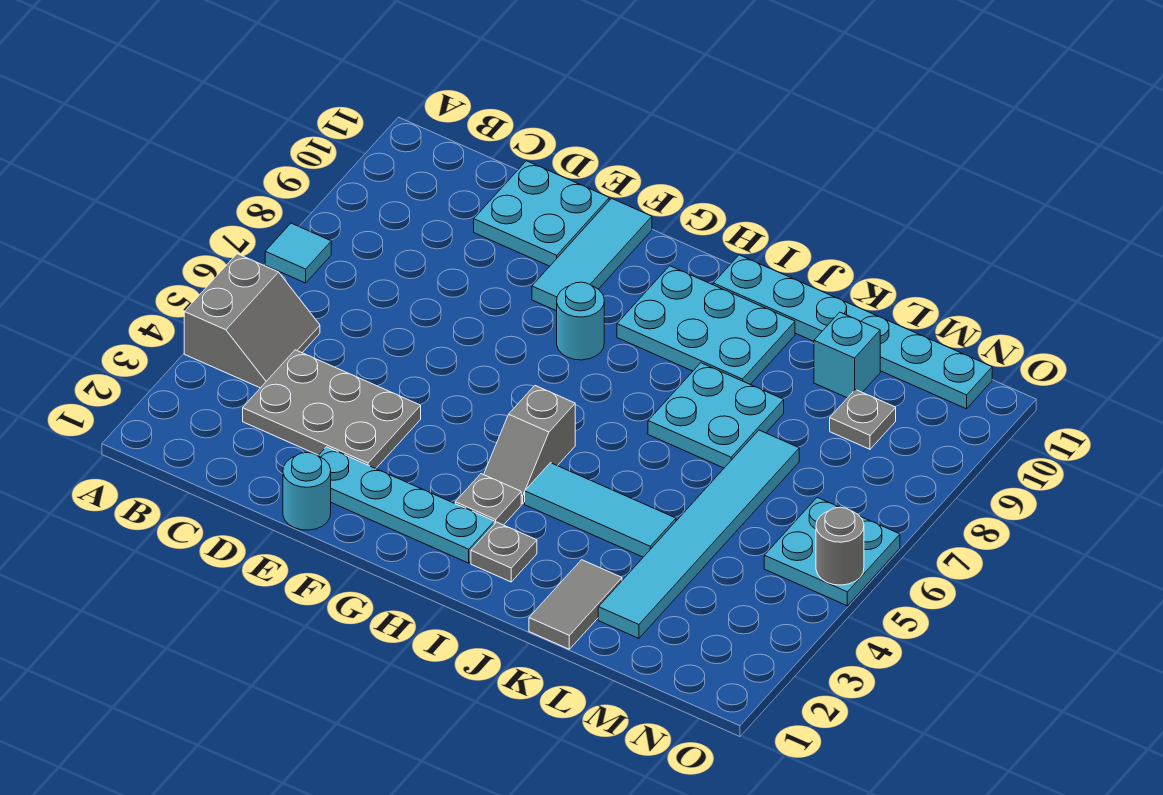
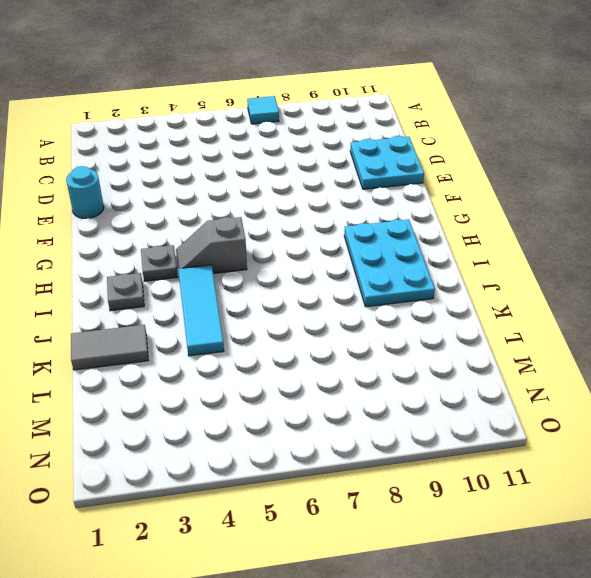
none -> grey 2x2 slope [184,254,320,388]
none -> grey 2x3 plate [243,350,421,469]
none -> cyan 1x4 plate [318,447,494,563]

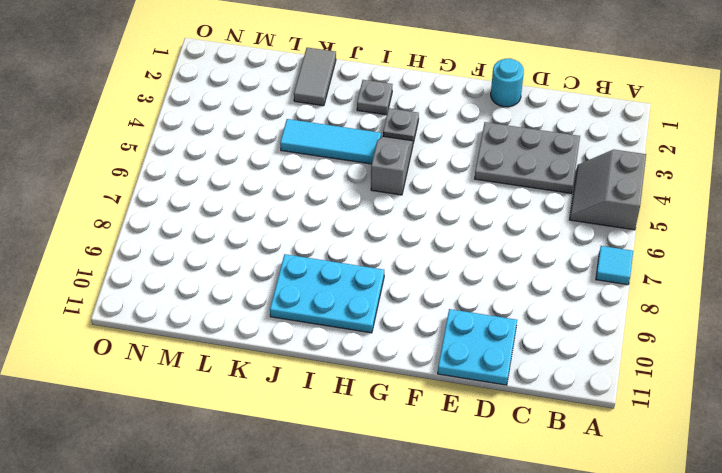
none -> cyan 1x4 plate [318,447,494,563]
none -> cyan 1x3 tile [532,199,652,311]
none -> cyan 1x1 round brick [557,282,604,360]

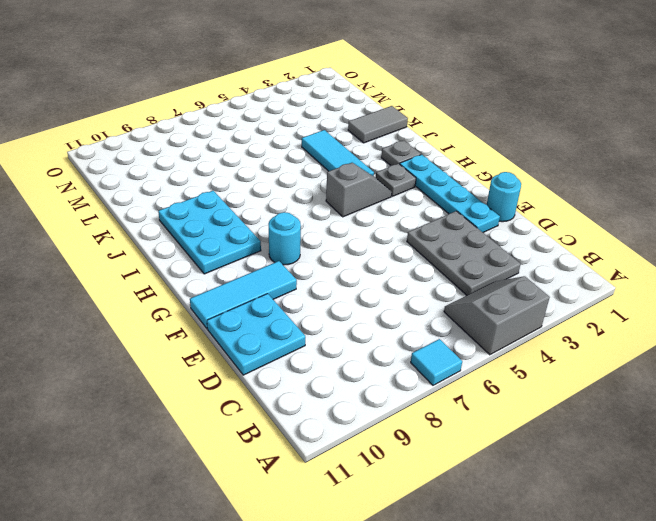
none -> cyan 1x6 plate [713,255,992,409]
none -> cyan 2x2 plate [648,363,784,468]
none -> cyan 1x6 tile [598,430,799,638]

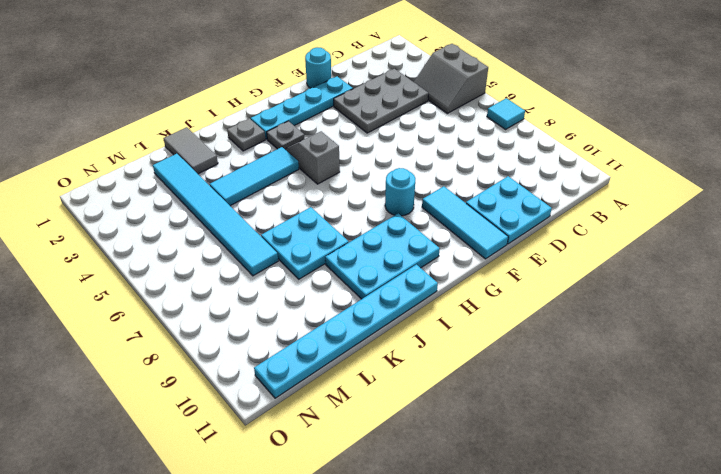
none -> cyan 1x1 brick [814,312,880,398]
none -> grey 1x1 plate [830,390,896,449]
none -> cyan 2x2 plate [764,498,900,606]

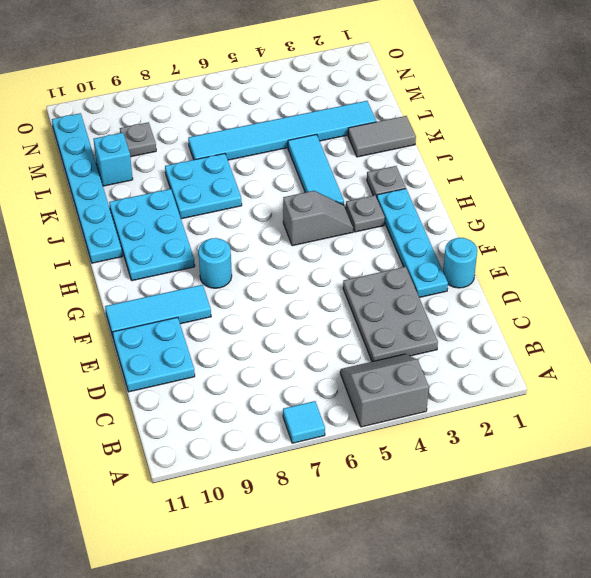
none -> cyan 2x2 plate [764,498,900,606]
none -> grey 1x1 round brick [816,507,864,585]

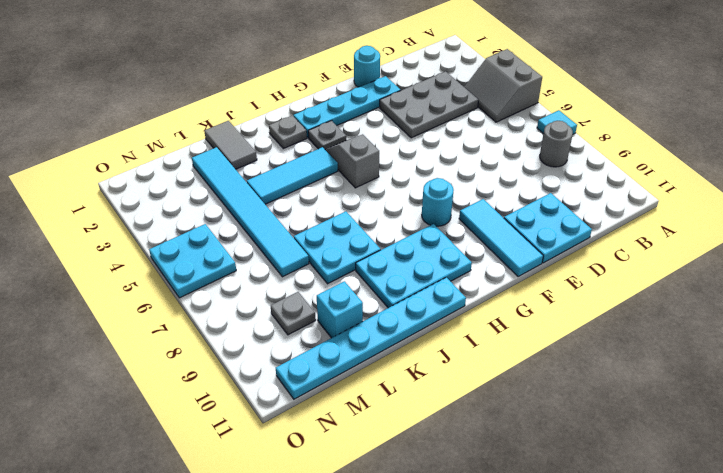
grey 1x1 round brick [540,121,573,167] -> grey 1x1 round brick moved to [816,507,864,585]

